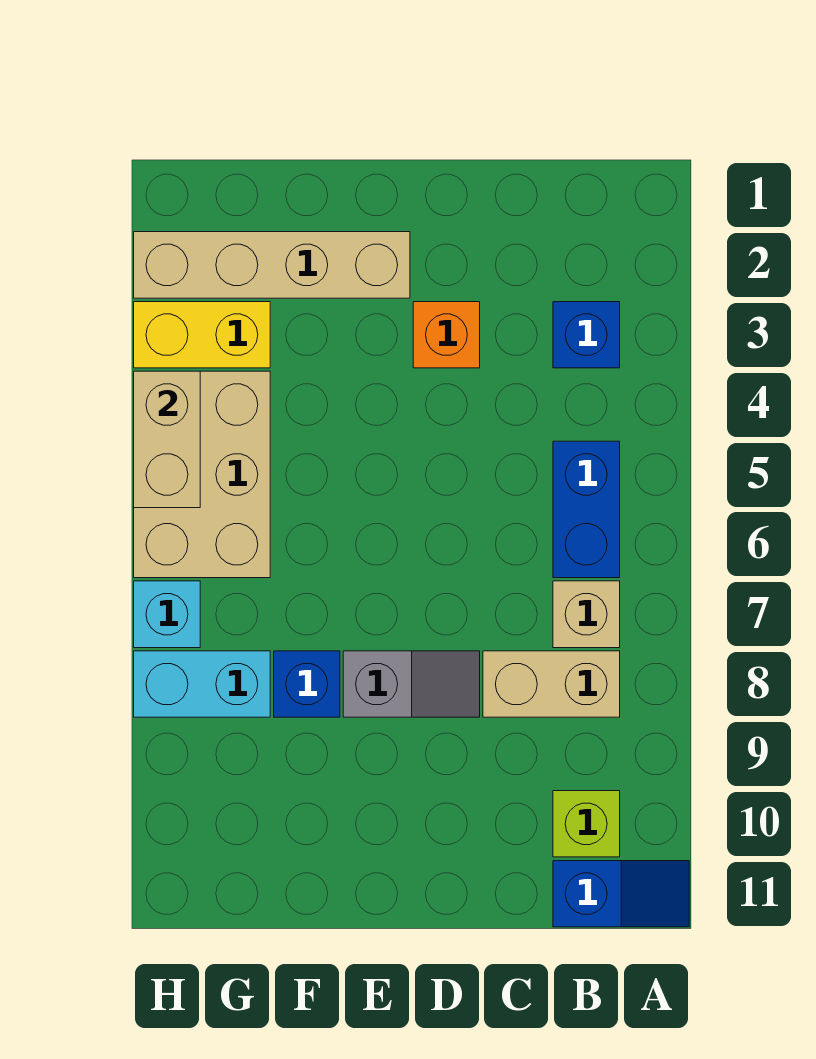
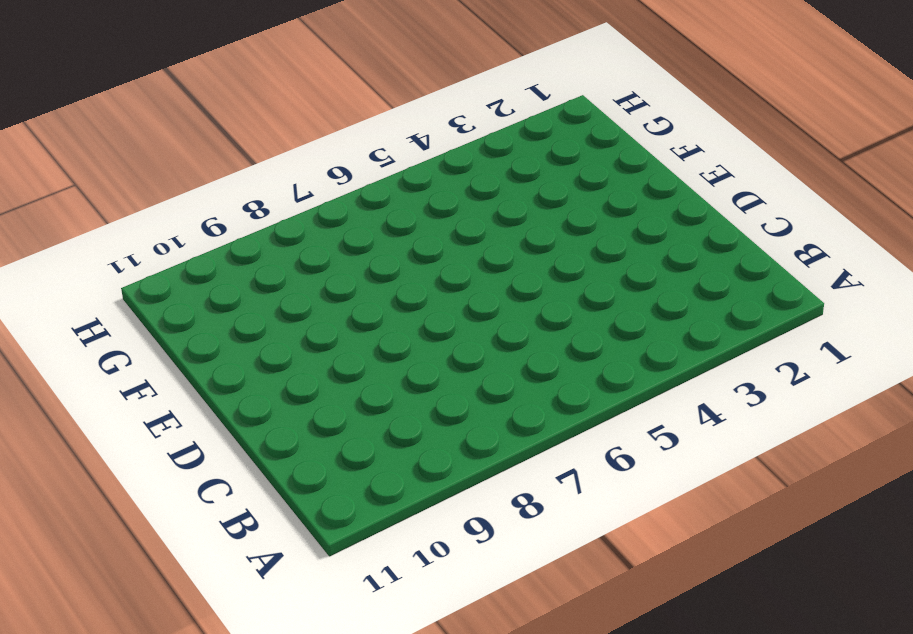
none -> blue 1x2 slope [553,861,689,927]
none -> blue 1x1 brick [553,302,620,368]
none -> blue 1x2 brick [553,441,620,578]

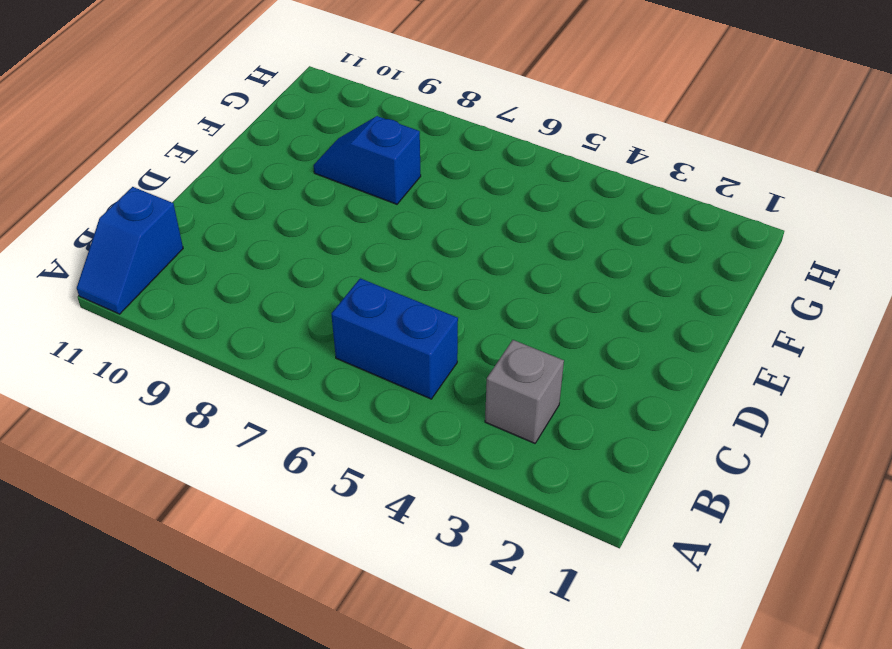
grey 1x1 brick [485,340,564,443] -> blue 1x1 brick [553,302,620,368]
blue 1x2 slope [314,116,421,204] -> blue 1x1 brick [274,651,340,717]
none -> tan 1x1 brick [553,581,620,648]
none -> tan 1x2 brick [483,651,620,717]
none -> lime 1x1 brick [553,791,620,857]

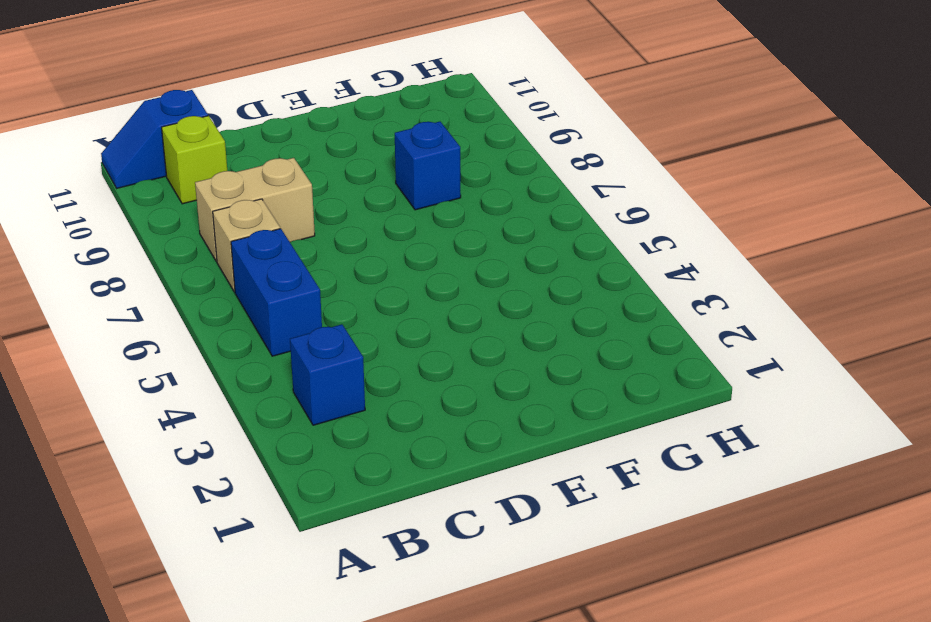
none -> orange 1x1 brick [413,302,480,368]
none -> grey 1x2 slope [343,651,480,717]
none -> tan 1x4 brick [134,232,410,298]

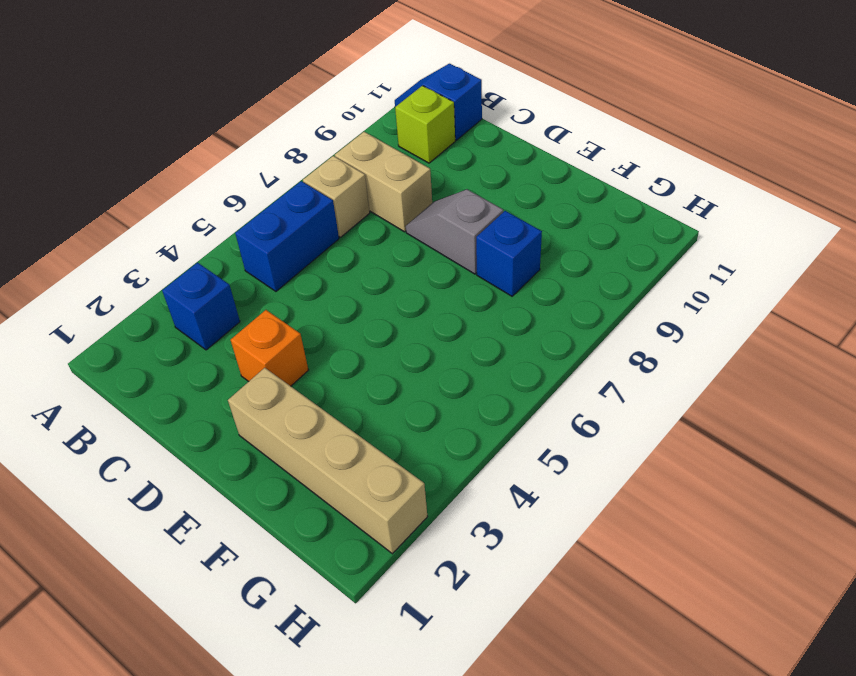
none -> yellow 1x2 brick [134,302,270,368]
none -> tan 2x3 brick [134,371,270,578]
none -> cyan 1x2 brick [134,651,270,717]

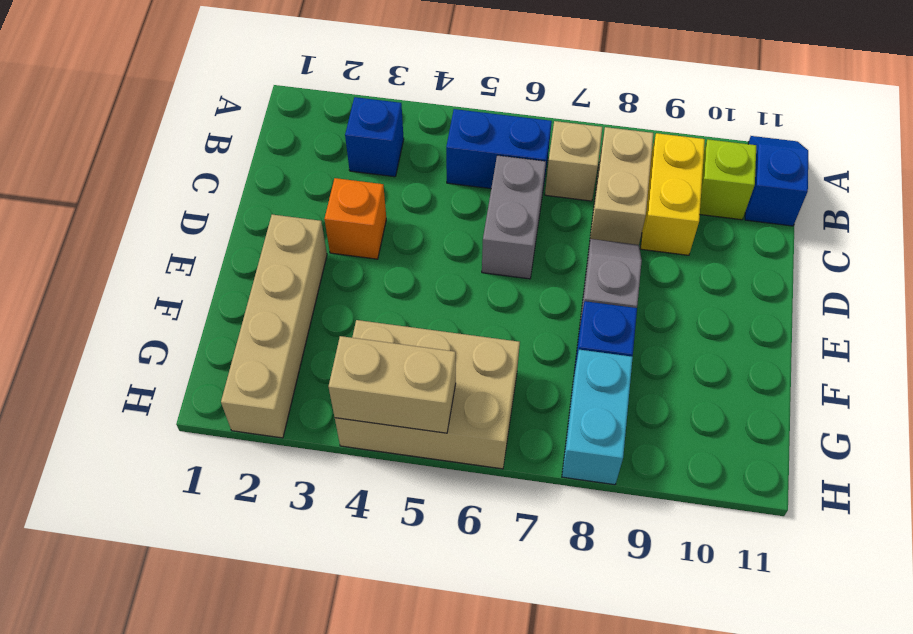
yellow 1x2 brick [641,133,705,255] -> yellow 1x2 brick moved to [134,302,270,368]
grey 1x2 brick [482,155,546,279] -> none
none -> cyan 1x1 brick [134,581,200,648]

